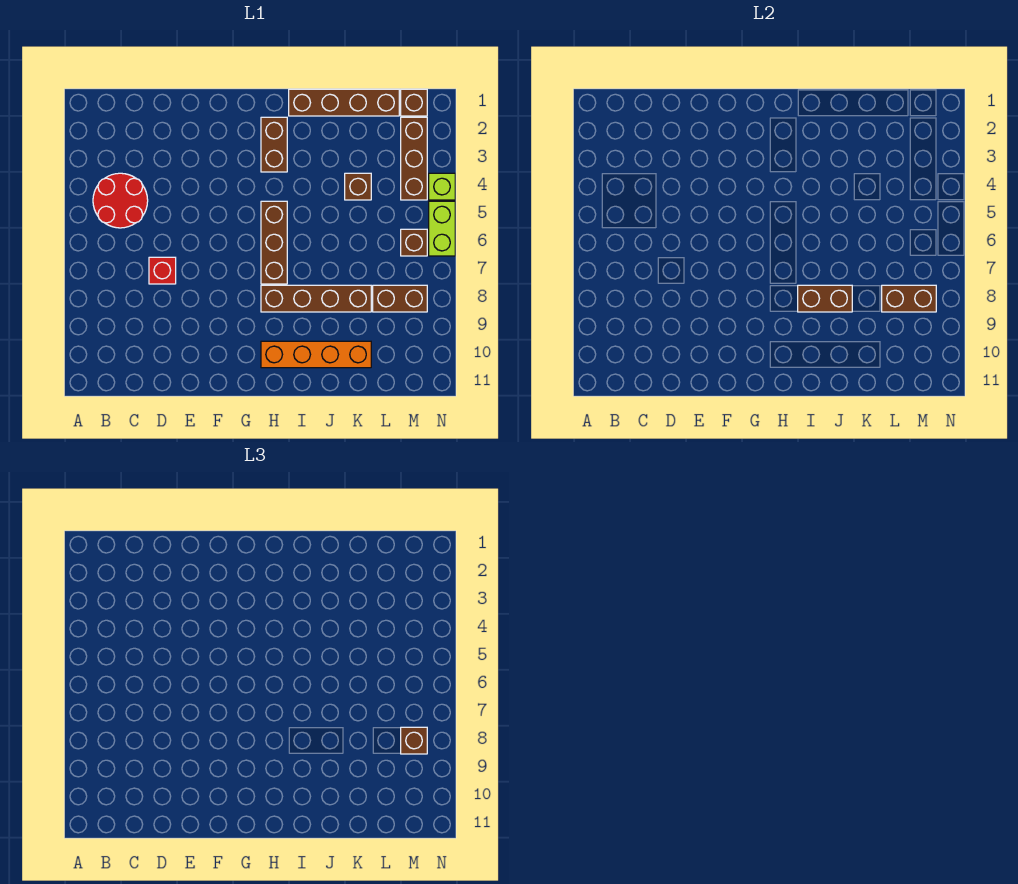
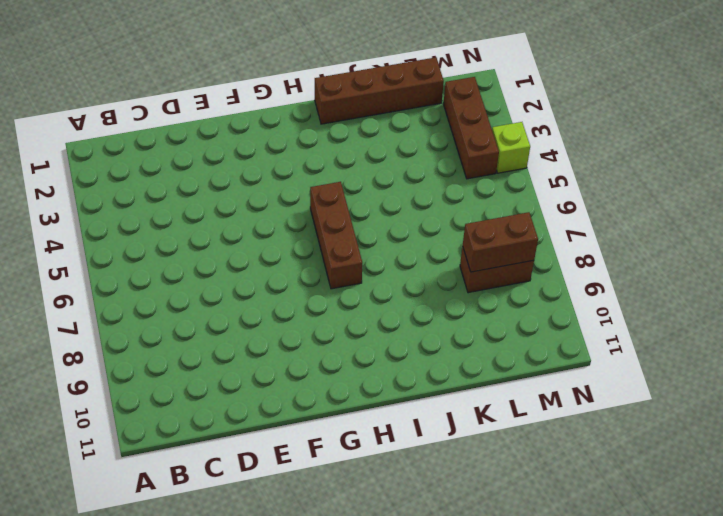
none -> red 2x2 round brick [93,173,148,228]
none -> red 1x1 brick [149,257,176,284]
none -> brown 1x2 brick [261,117,287,172]

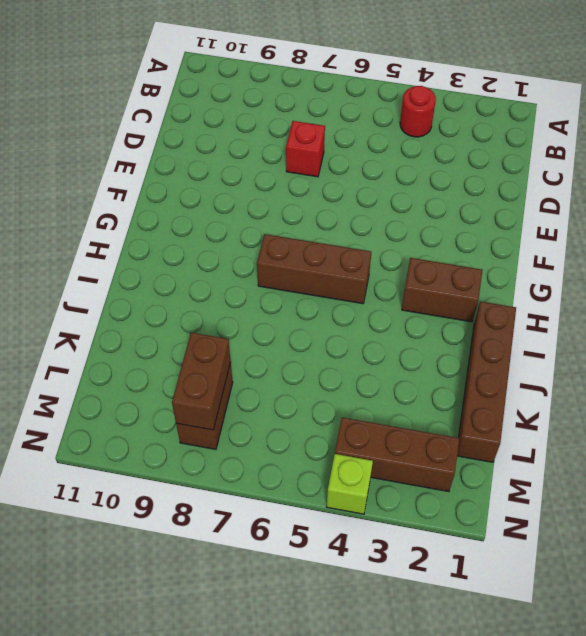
red 1x1 round brick [400,86,436,137] -> red 2x2 round brick [93,173,148,228]
none -> brown 1x4 brick [261,285,371,312]
none -> orange 1x4 brick [261,341,371,368]
none -> brown 1x1 brick [345,173,371,200]

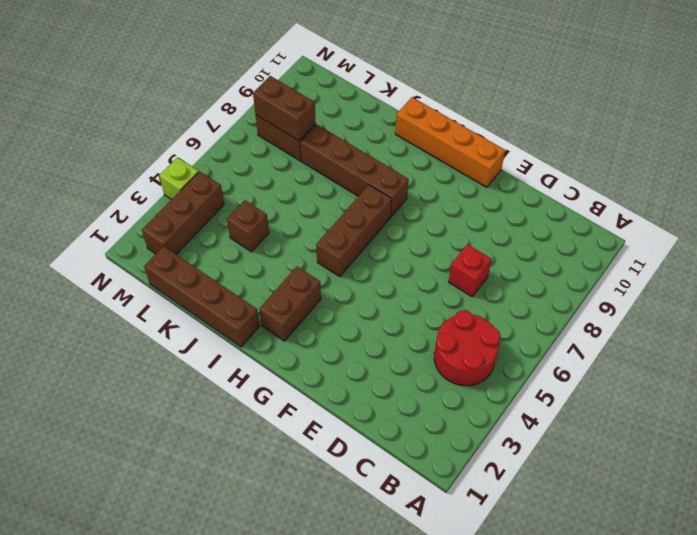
orange 1x4 brick [395,97,505,187] -> orange 1x4 brick moved to [261,341,371,368]
none -> brown 1x1 brick [401,89,427,116]
none -> brown 1x1 brick [401,229,427,256]
none -> lime 1x2 brick [429,201,455,256]

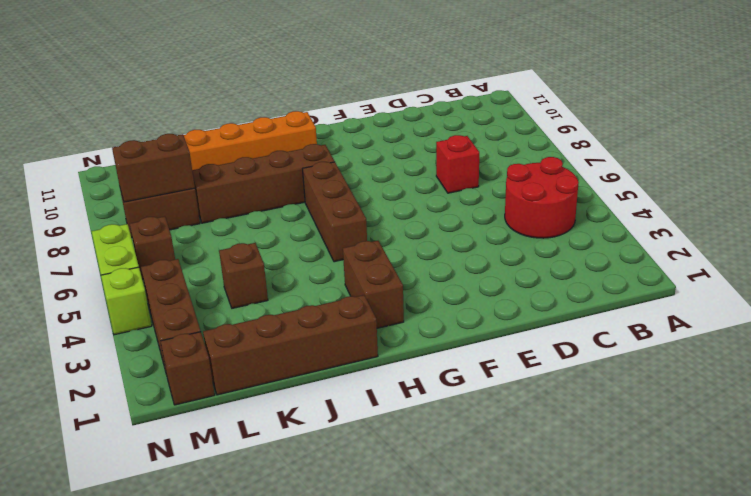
none -> brown 1x2 brick [798,285,852,312]
none -> brown 1x1 brick [401,727,427,754]

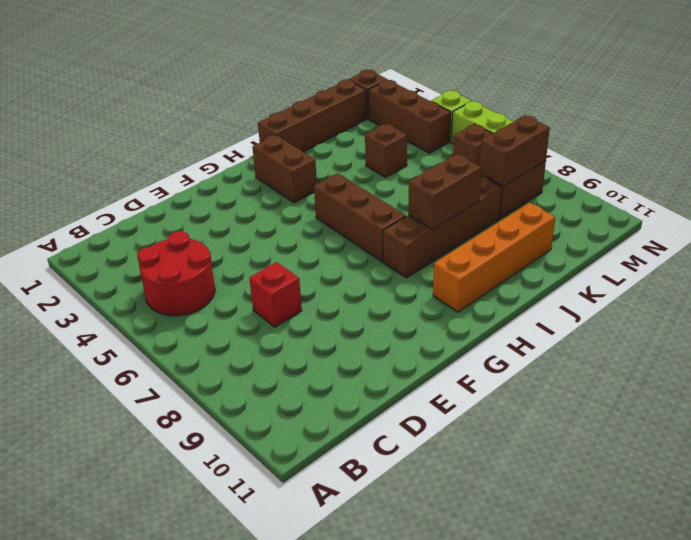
none -> brown 1x1 brick [401,727,427,754]

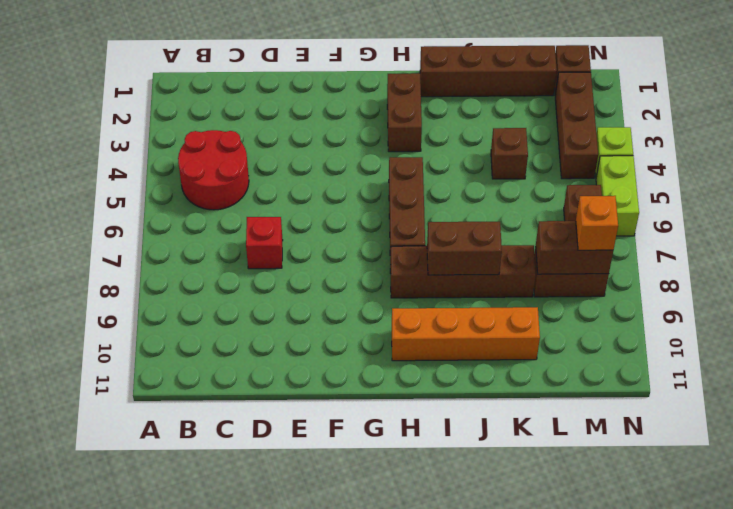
orange 1x1 brick [576,196,618,250] -> brown 1x1 brick [401,727,427,754]

